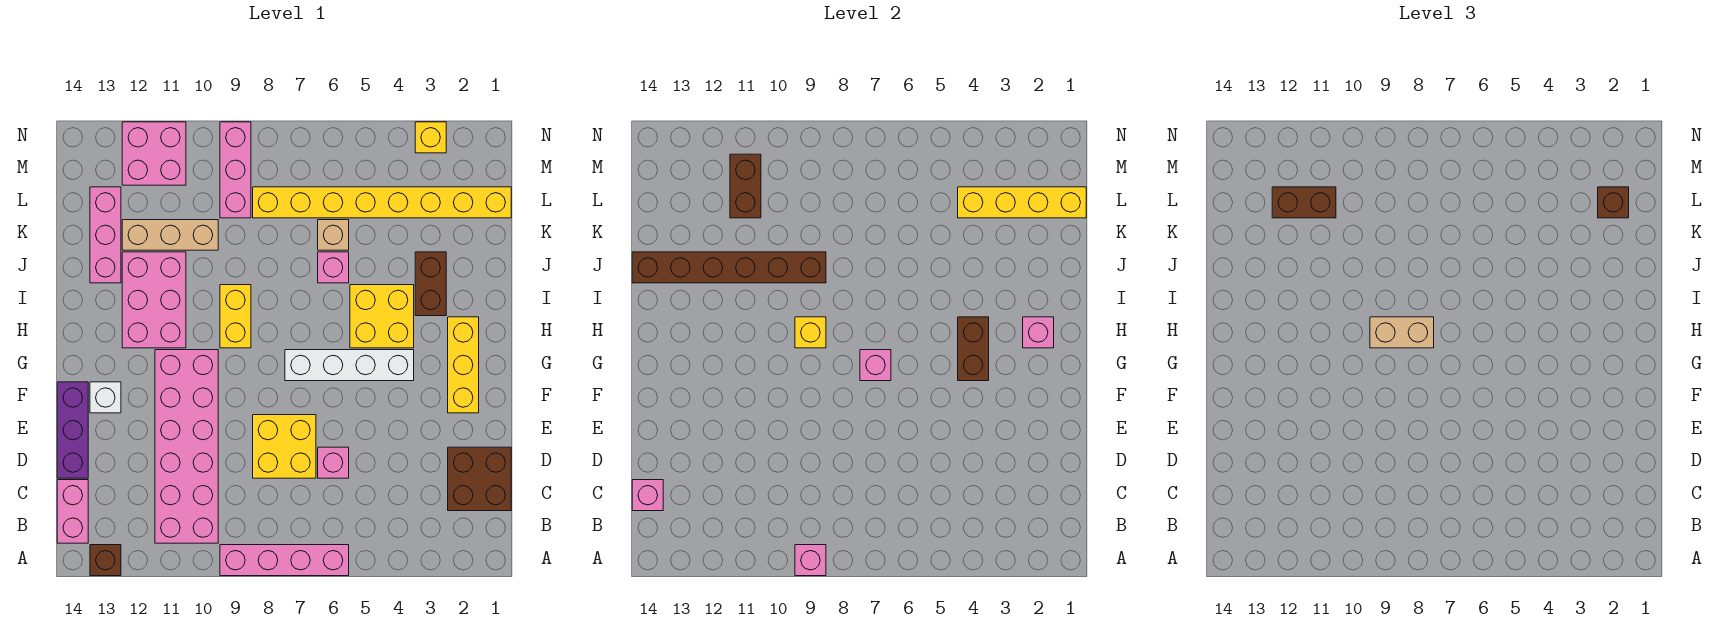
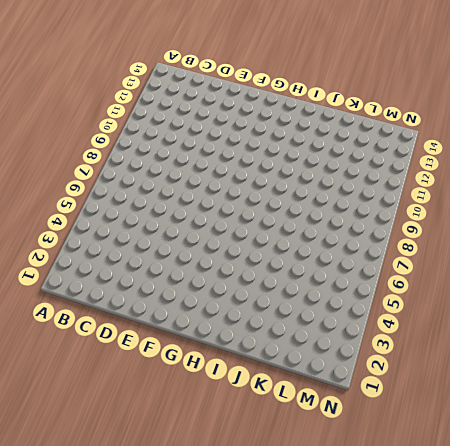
none -> pink 1x4 brick [220,545,349,576]
none -> brown 1x1 brick [90,545,121,576]
none -> pink 2x6 brick [155,350,218,543]
none -> pink 1x2 brick [57,480,88,543]

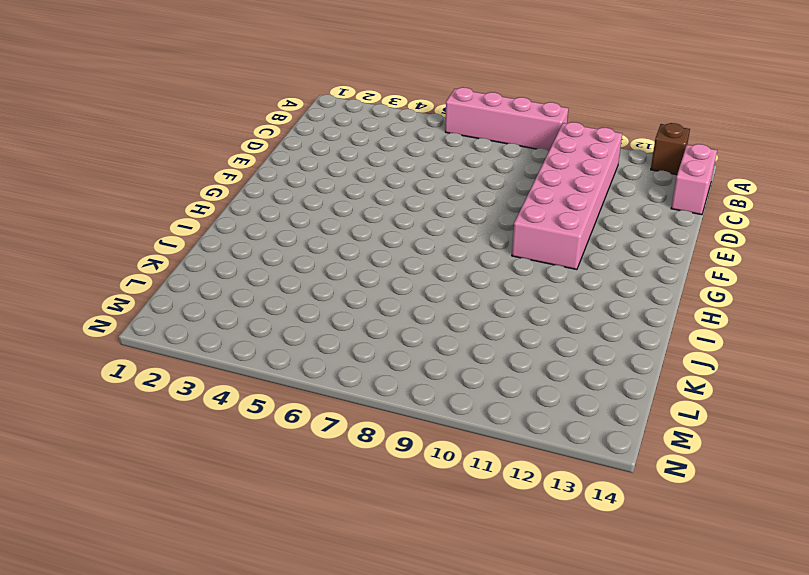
none -> brown 2x2 brick [448,447,511,511]
none -> pink 1x1 brick [318,447,349,478]
none -> yellow 2x2 brick [253,415,316,478]
none -> purple 1x3 brick [57,382,88,478]

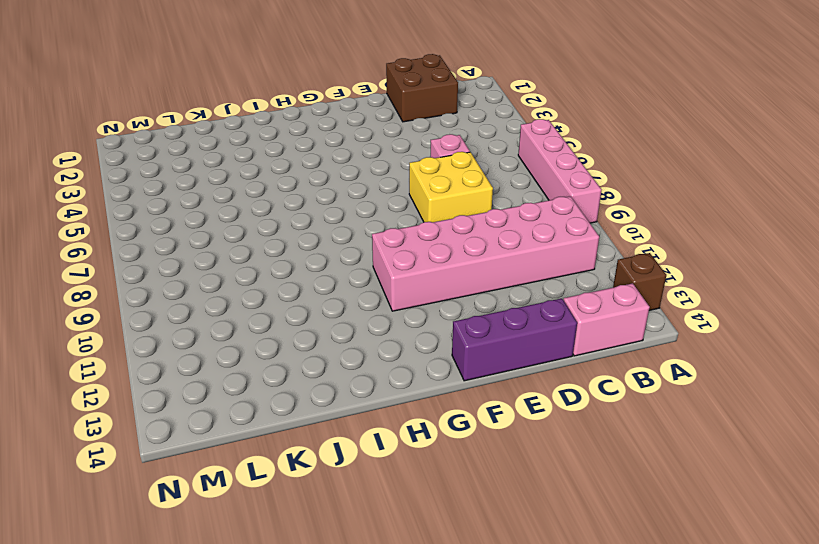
none -> yellow 1x3 brick [448,317,479,413]
none -> white 1x1 brick [90,382,121,413]
none -> white 1x4 brick [285,350,414,381]
none -> yellow 2x2 brick [350,285,414,348]

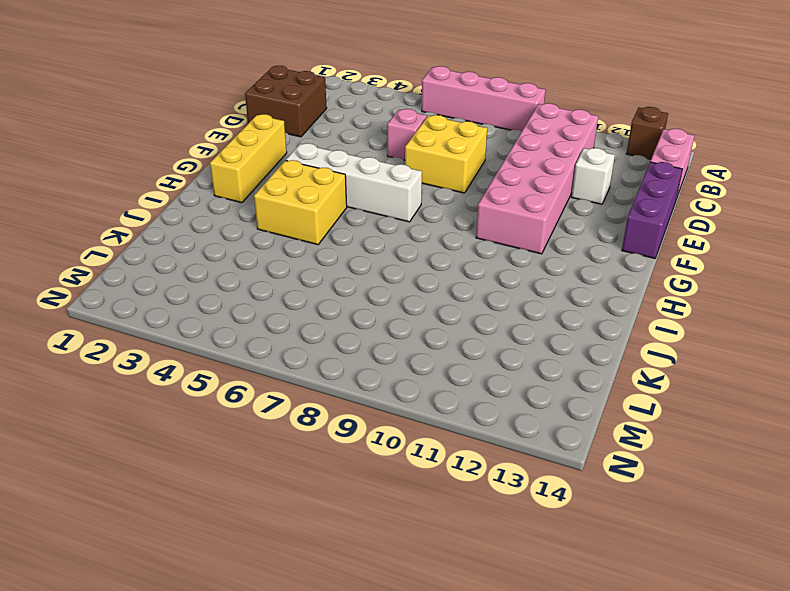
white 1x1 brick [571,148,615,204] -> white 1x1 brick moved to [90,382,121,413]
none -> yellow 1x2 brick [220,285,251,348]
none -> pink 2x3 brick [122,252,186,348]
none -> brown 1x2 brick [415,252,446,316]
none -> pink 1x1 brick [318,252,349,283]

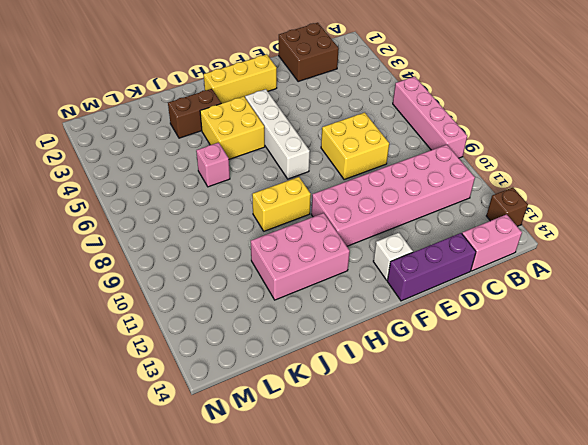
none -> pink 1x1 brick [318,447,349,478]
none -> pink 1x3 brick [90,187,121,283]
none -> tan 1x1 brick [318,220,349,250]
none -> tan 1x3 brick [122,220,218,250]

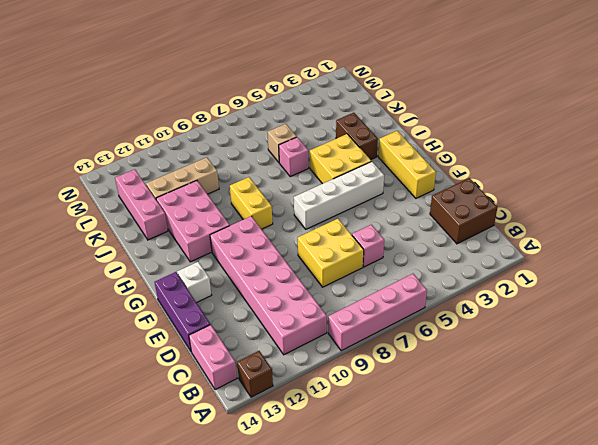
none -> yellow 1x8 brick [253,187,511,218]
none -> pink 1x3 brick [220,122,251,218]
none -> pink 2x2 brick [122,122,186,185]
none -> yellow 1x1 brick [415,122,446,153]

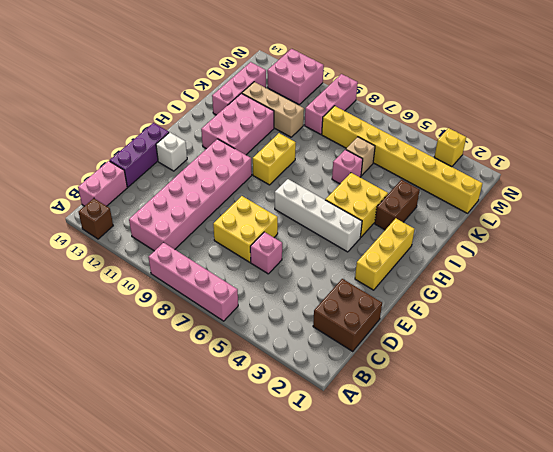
none -> pink 1x1 brick [795,545,826,576]
none -> pink 1x1 brick [632,480,663,511]
none -> brown 1x2 brick [958,317,989,381]
none -> pink 1x1 brick [860,350,891,381]

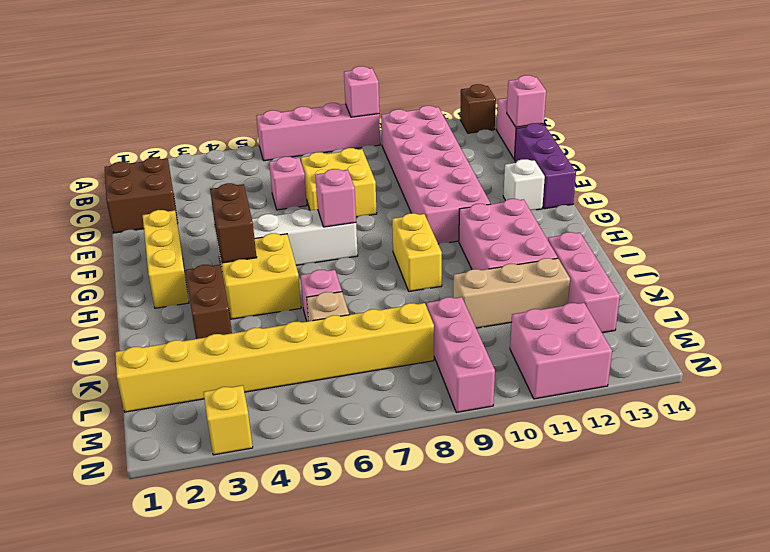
none -> pink 1x1 brick [1023,317,1054,348]
none -> yellow 1x1 brick [795,317,826,348]
none -> brown 1x6 brick [632,252,826,283]
none -> yellow 1x4 brick [958,187,1086,218]

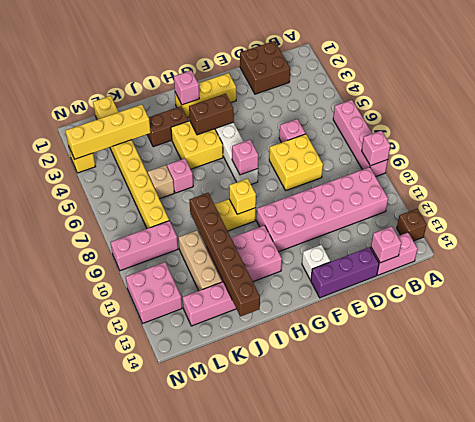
yellow 1x4 brick [65,105,151,159] -> yellow 1x4 brick turned to [958,187,1086,218]
none -> brown 1x2 brick [730,154,761,218]
none -> tan 1x2 brick [1370,317,1434,348]
none -> brown 1x1 brick [1598,187,1629,218]
none -> brown 1x2 brick [1272,187,1336,218]

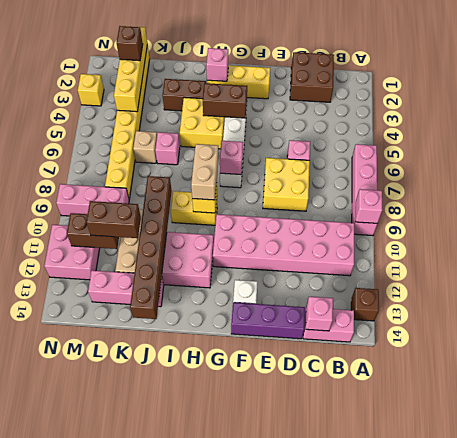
brown 1x2 brick [86,201,141,238] -> brown 1x2 brick turned to [1272,187,1336,218]

